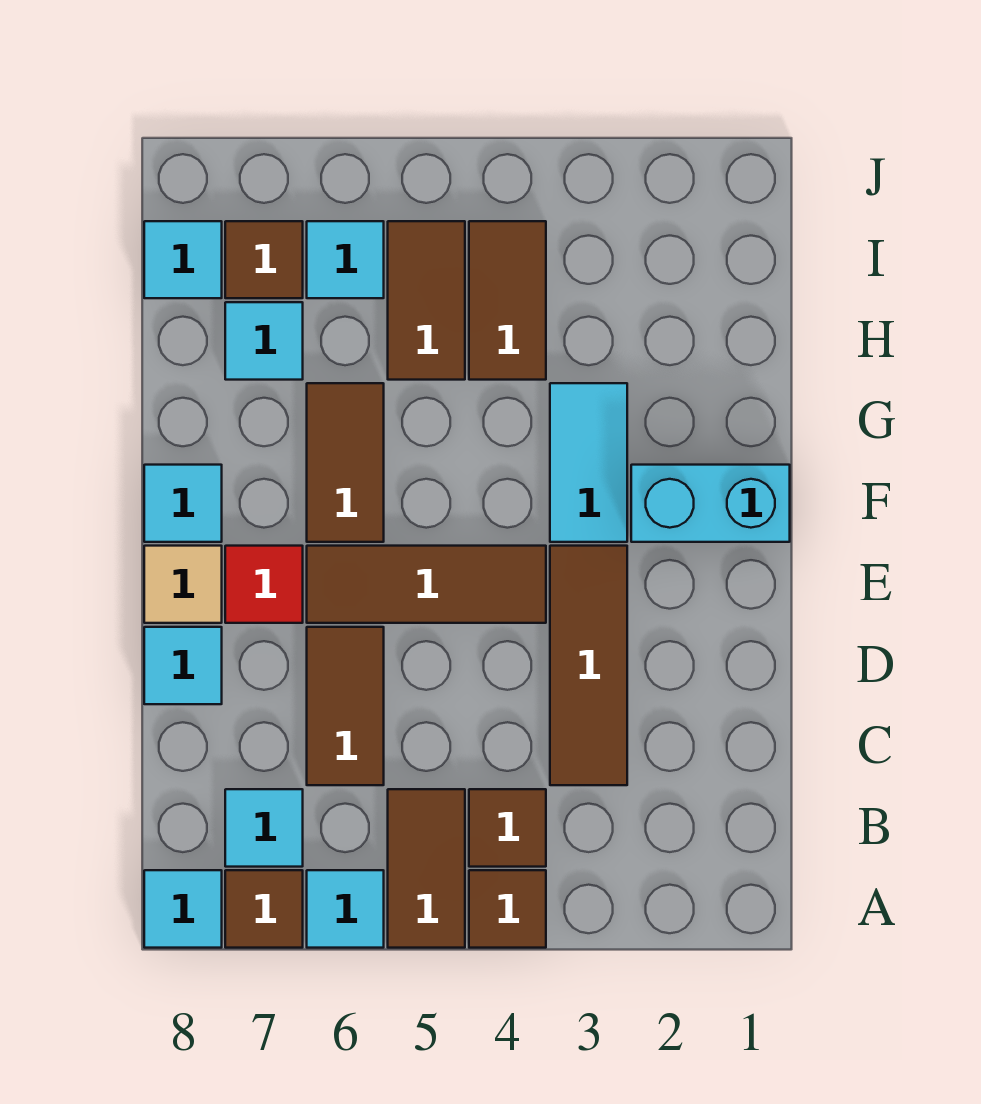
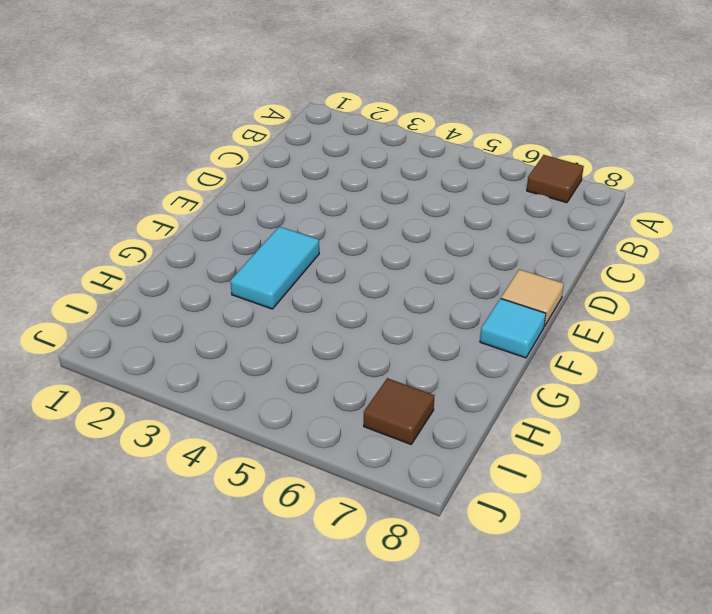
none -> brown 1x1 tile [469,870,546,948]
none -> brown 1x2 tile [388,789,465,948]
none -> cyan 1x1 tile [307,870,384,948]

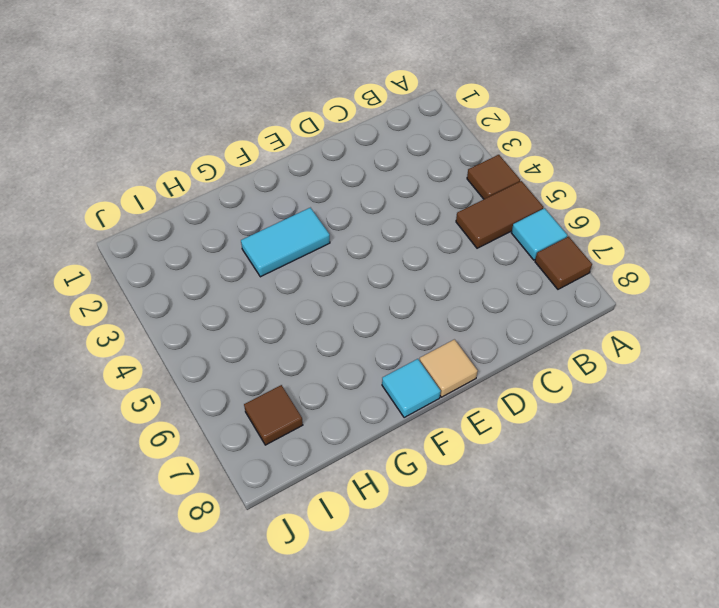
none -> cyan 1x1 tile [144,870,222,948]
none -> brown 1x1 tile [469,789,546,867]
none -> cyan 1x1 tile [225,789,303,867]

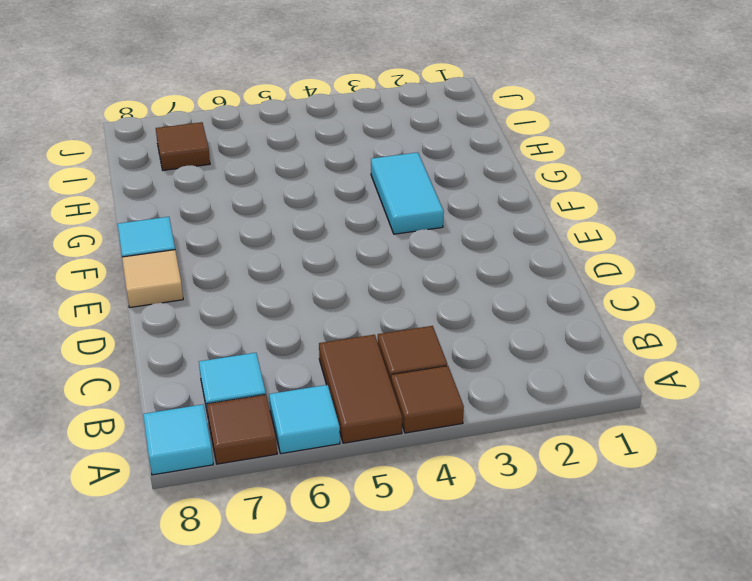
none -> brown 1x3 tile [550,546,627,785]
none -> brown 1x2 tile [307,627,384,785]
none -> cyan 1x1 tile [144,627,222,704]

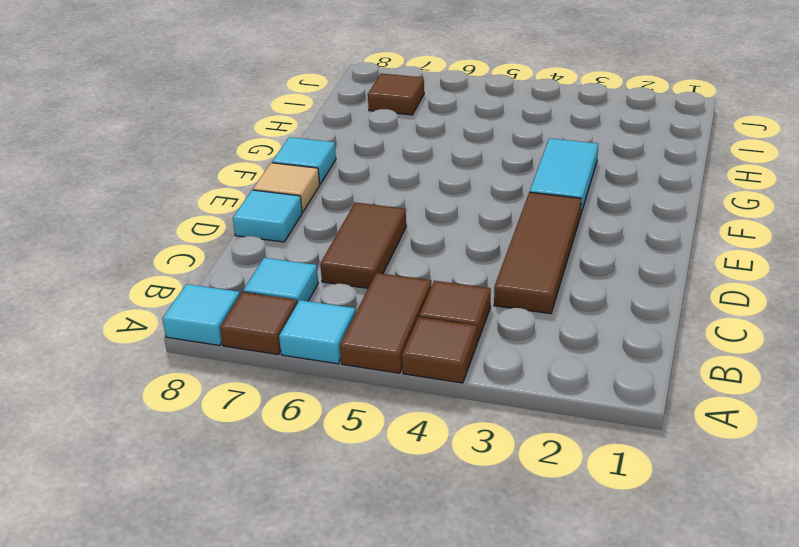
none -> brown 1x3 tile [307,546,546,623]
none -> red 1x1 tile [225,546,303,623]
none -> cyan 1x2 brick [631,465,790,542]

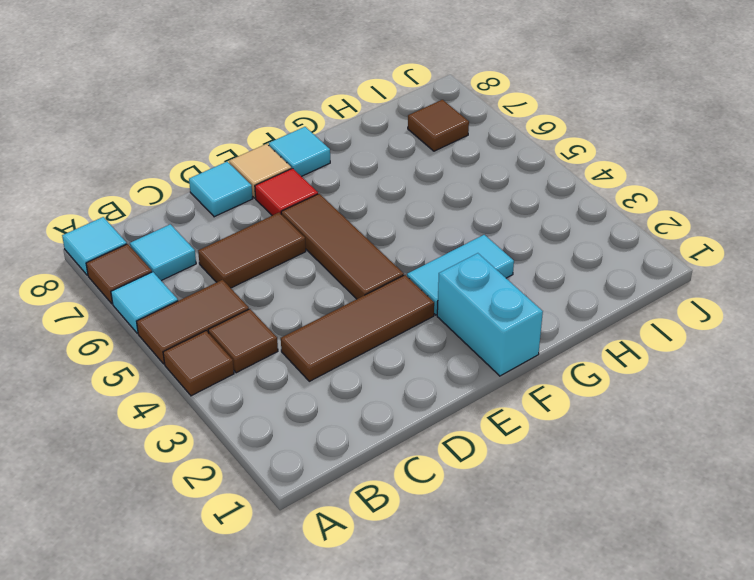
none -> brown 1x2 tile [307,383,384,542]
none -> brown 1x2 tile [469,221,546,380]
none -> brown 1x2 tile [388,221,465,380]

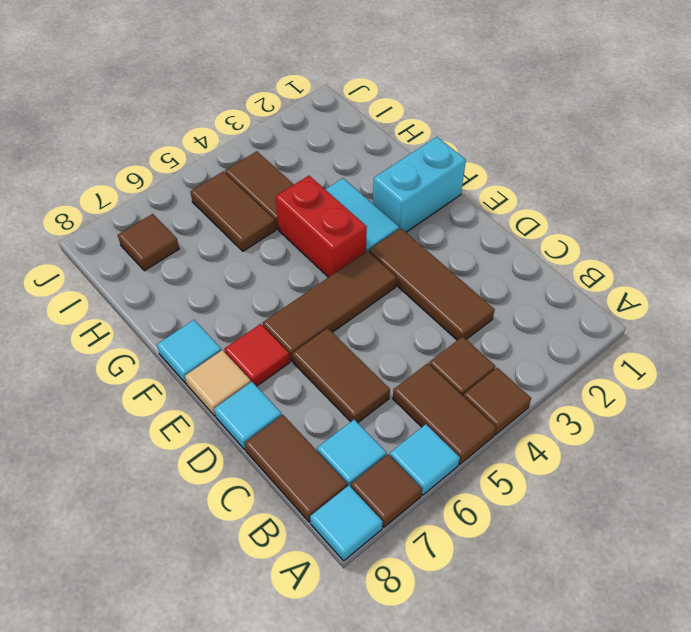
brown 1x2 tile [245,415,347,522] -> brown 1x2 tile moved to [307,383,384,542]
red 1x2 brick [276,176,367,277] -> none
none -> cyan 1x1 tile [225,302,303,380]
none -> cyan 1x1 tile [307,221,384,298]
none -> cyan 1x1 tile [144,221,222,298]

